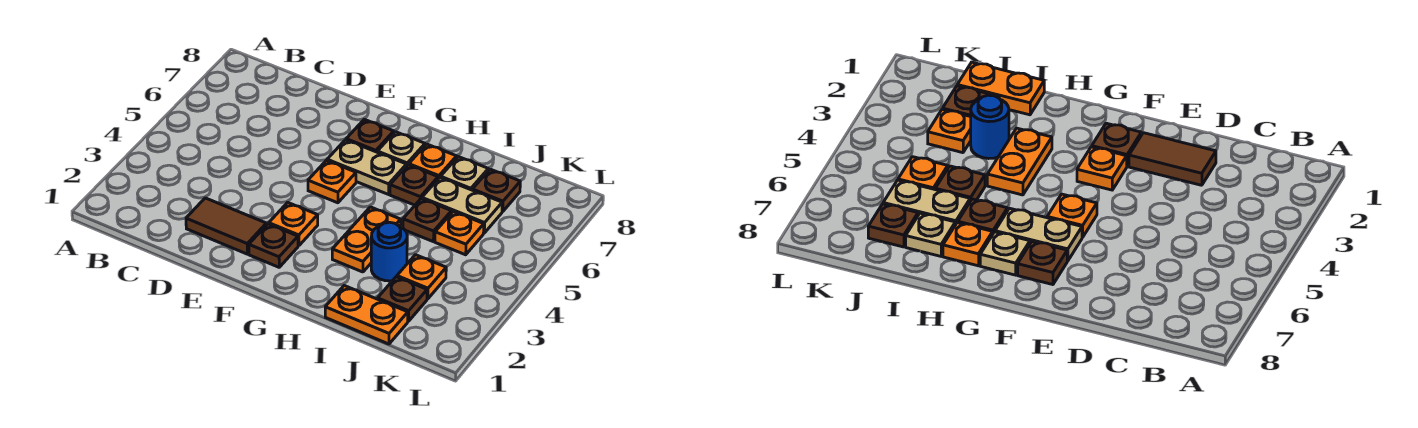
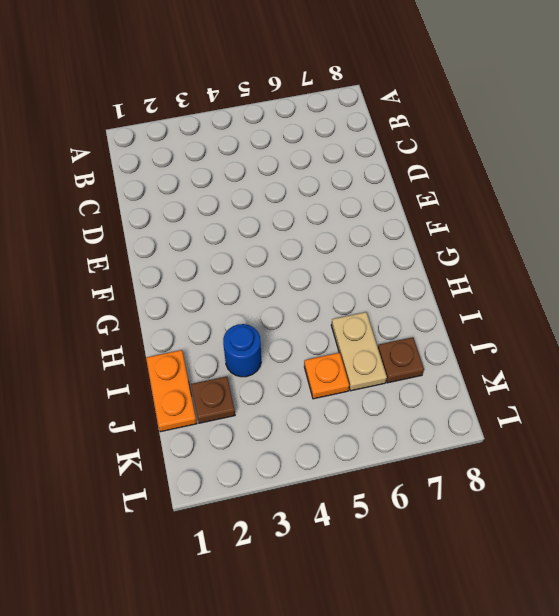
none -> brown 1x2 tile [186,198,266,254]
none -> brown 1x1 plate [249,224,298,267]
none -> orange 1x1 plate [269,202,318,246]

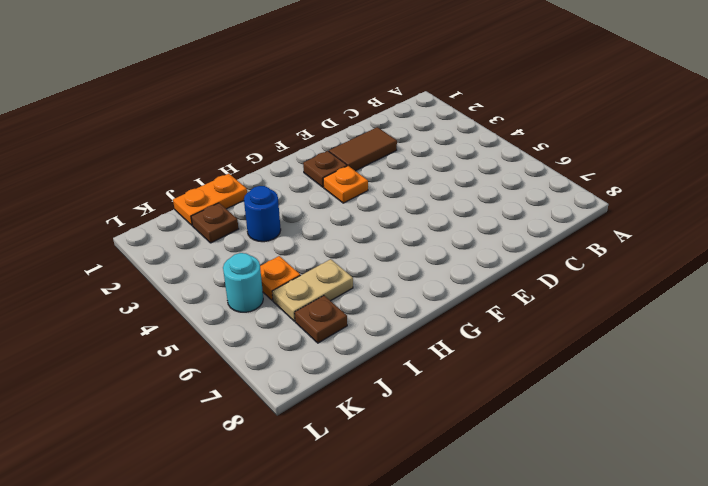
cyan 1x1 round brick [223,253,263,312] -> none
none -> orange 1x1 plate [308,160,356,203]
none -> tan 1x2 plate [327,140,406,194]
none -> brown 1x1 plate [346,119,394,152]

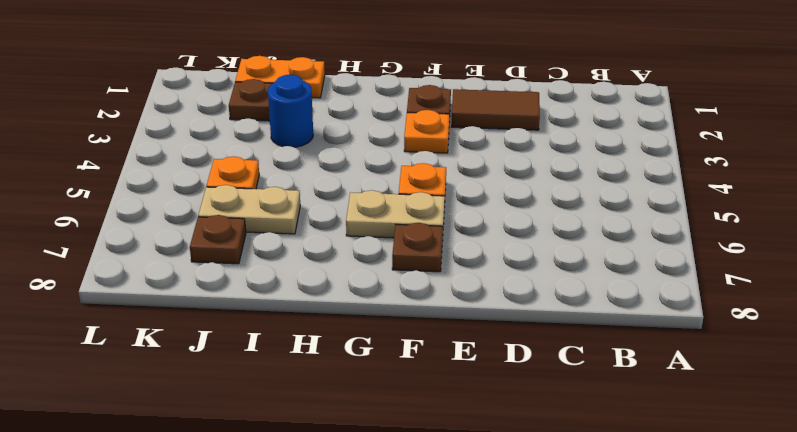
none -> tan 1x1 plate [377,132,425,166]
none -> orange 1x2 plate [332,207,401,272]
none -> brown 1x1 plate [390,165,438,205]

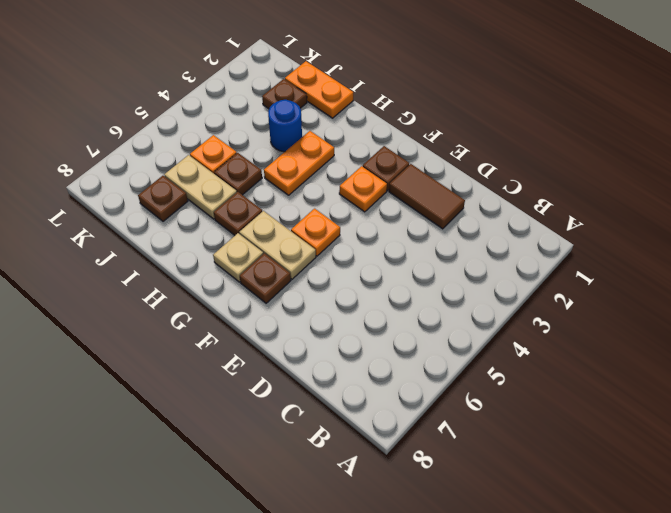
none -> orange 1x1 plate [409,144,457,179]
none -> tan 1x1 plate [441,157,488,190]
none -> orange 1x1 plate [397,255,446,299]

